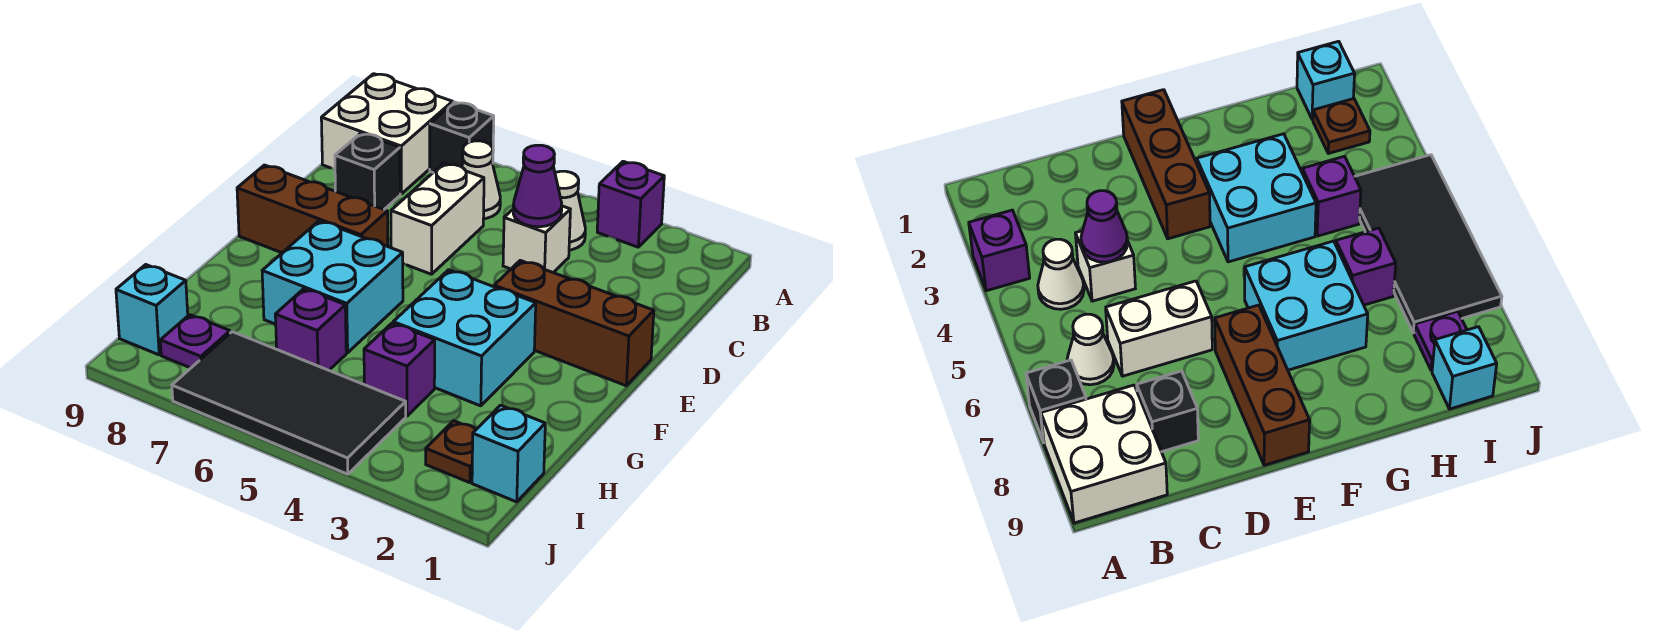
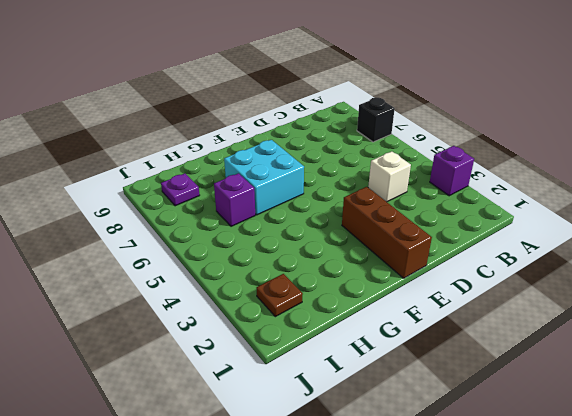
none -> white 2x2 brick [321,74,453,194]
none -> white 1x1 cone [555,171,585,250]
none -> white 1x1 cone [462,141,500,219]

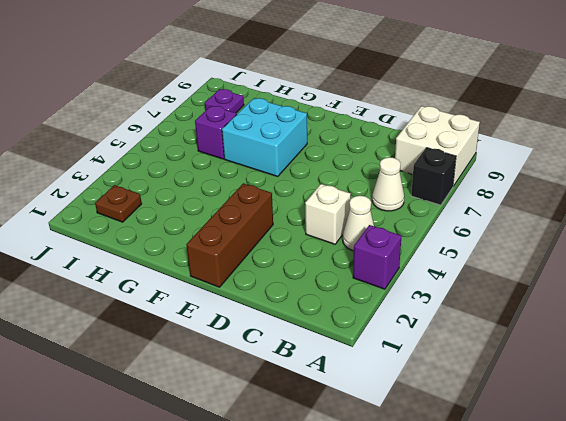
none -> white 1x2 brick [391,163,484,274]
none -> black 1x1 brick [335,133,400,209]
none -> brown 1x3 brick [237,165,388,253]

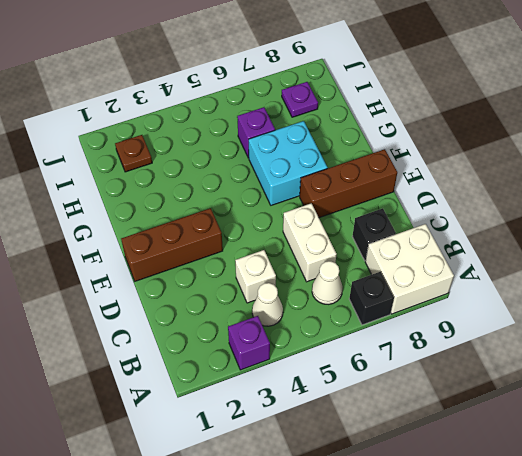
none -> cyan 2x2 brick [393,270,536,406]
none -> purple 1x1 brick [364,323,435,416]
none -> cyan 1x1 brick [472,405,545,502]

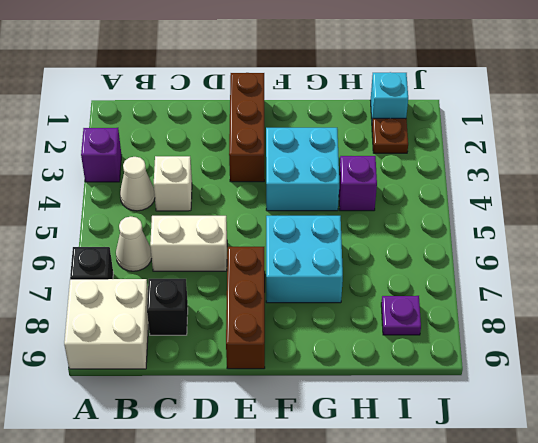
none -> purple 1x1 brick [275,289,346,370]
none -> black 2x4 tile [172,332,406,474]
none -> cyan 1x1 brick [116,265,188,355]

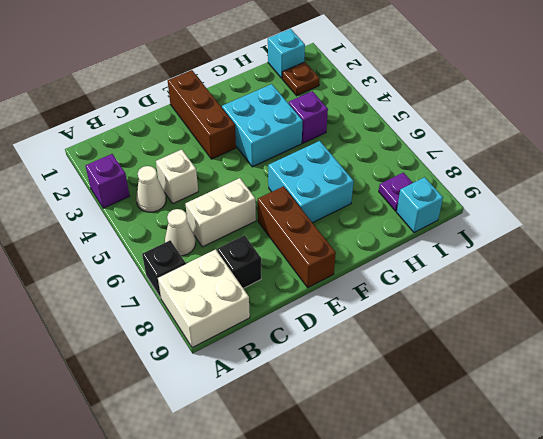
none -> purple 1x1 brick [275,289,346,370]
none -> black 2x4 tile [172,332,406,474]
none -> purple 1x1 cone [513,145,562,227]

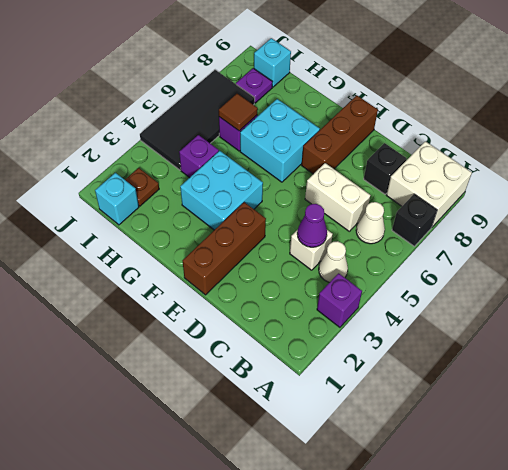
brown 1x1 tile [219,94,258,131] -> none

